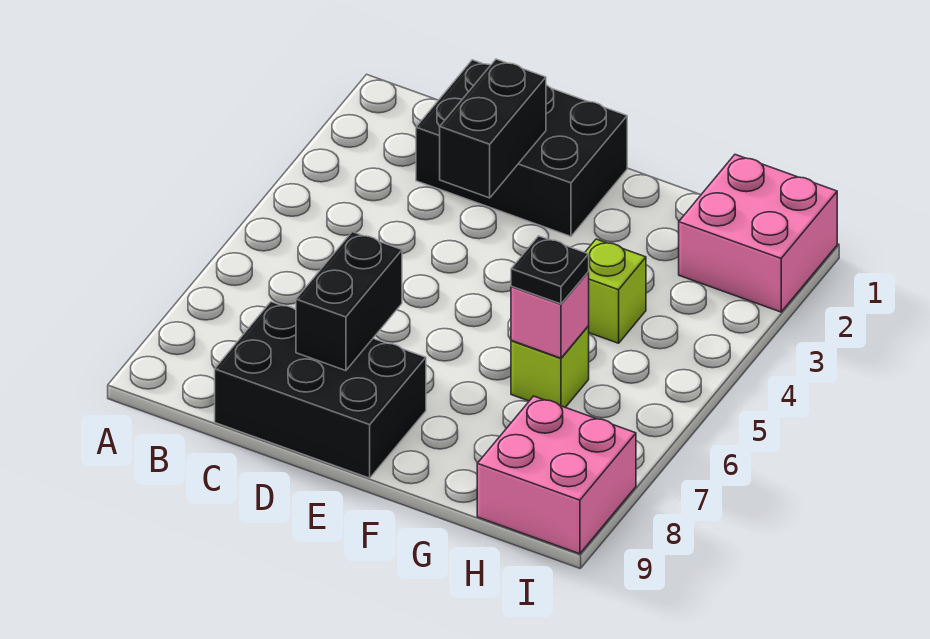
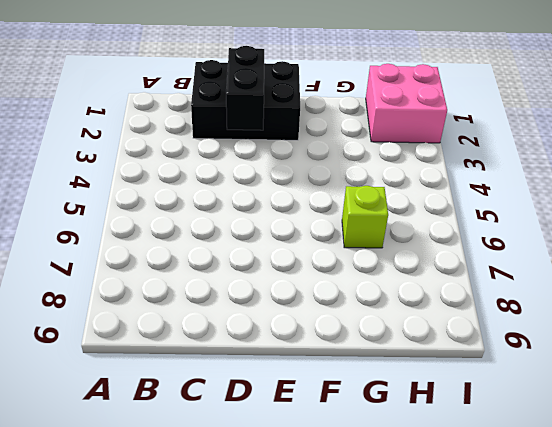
none -> black 2x3 brick [215,302,426,478]
none -> lime 1x1 brick [585,239,646,343]

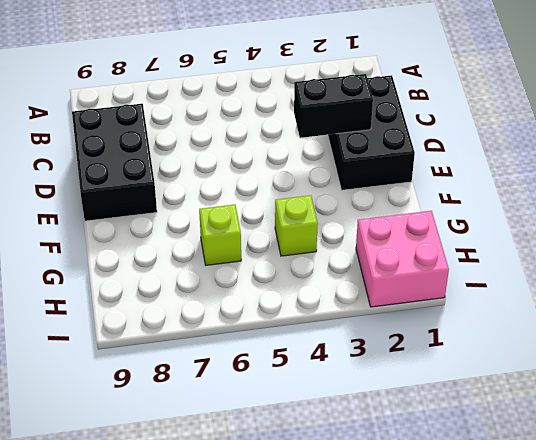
none -> pink 2x2 brick [477,396,636,554]
none -> black 1x2 brick [296,232,402,371]

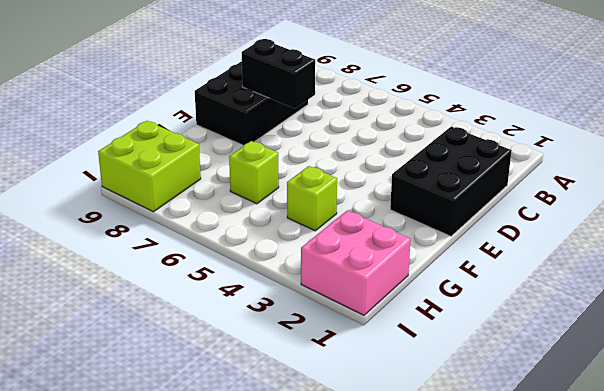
lime 2x2 brick [98,121,201,212] -> pink 2x2 brick [477,396,636,554]
none -> black 1x2 brick [440,59,546,198]
none -> pink 1x1 brick [511,272,589,358]

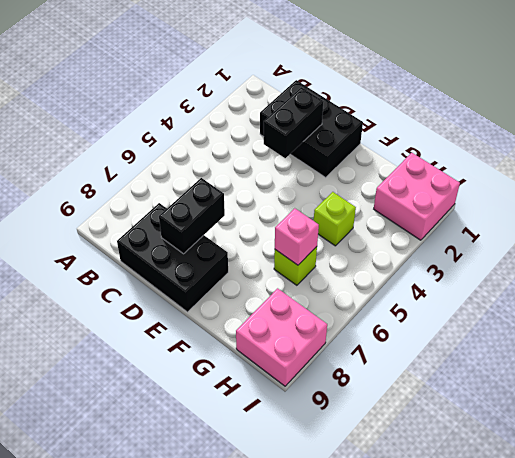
none -> black 1x1 plate [511,236,589,304]

